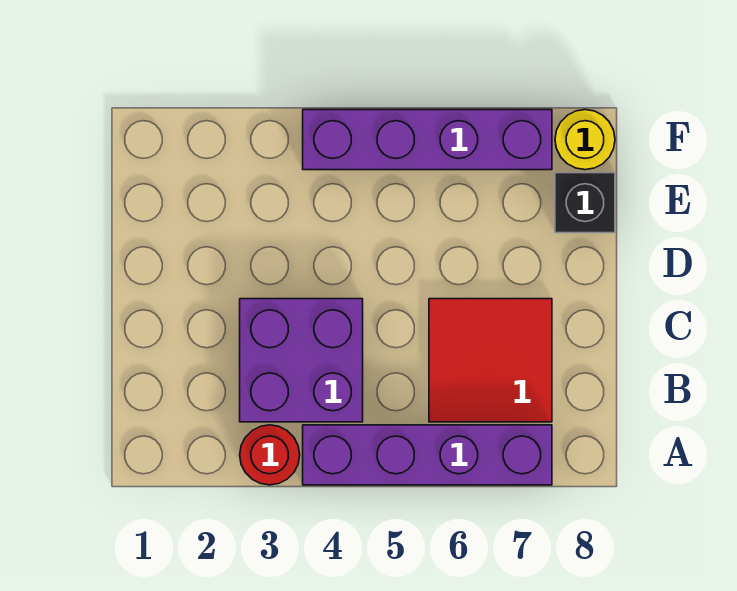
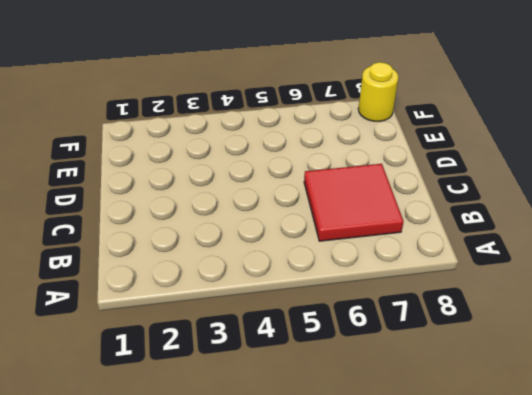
none -> red 1x1 round brick [240,425,300,485]
none -> purple 1x4 brick [303,425,552,485]

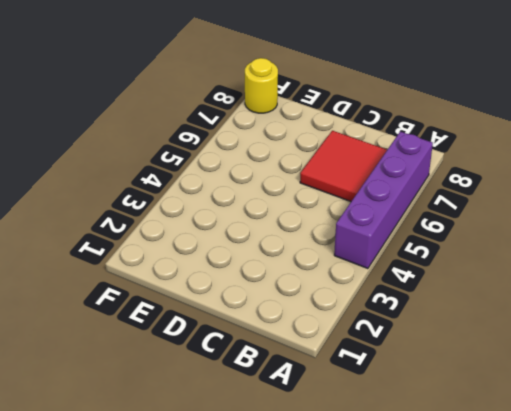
none -> red 1x1 round brick [240,425,300,485]
none -> purple 2x2 brick [240,299,363,422]

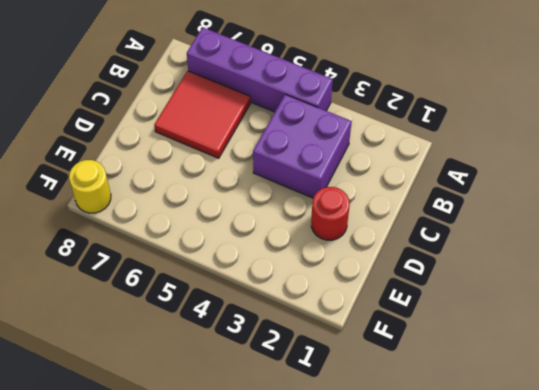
red 1x1 round brick [311,187,350,240] -> red 1x1 round brick moved to [240,425,300,485]
none -> black 1x1 brick [555,173,615,233]
none -> purple 1x4 brick [303,110,552,170]

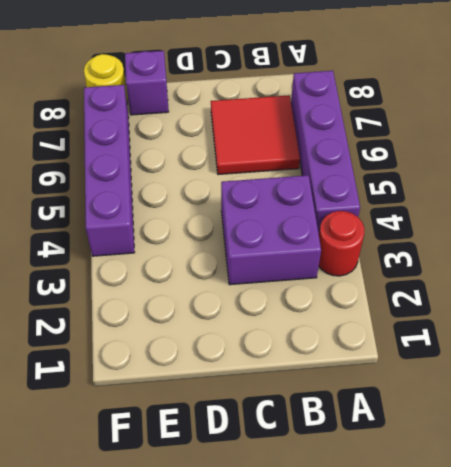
purple 1x1 brick [125,51,169,115] -> black 1x1 brick [555,173,615,233]

